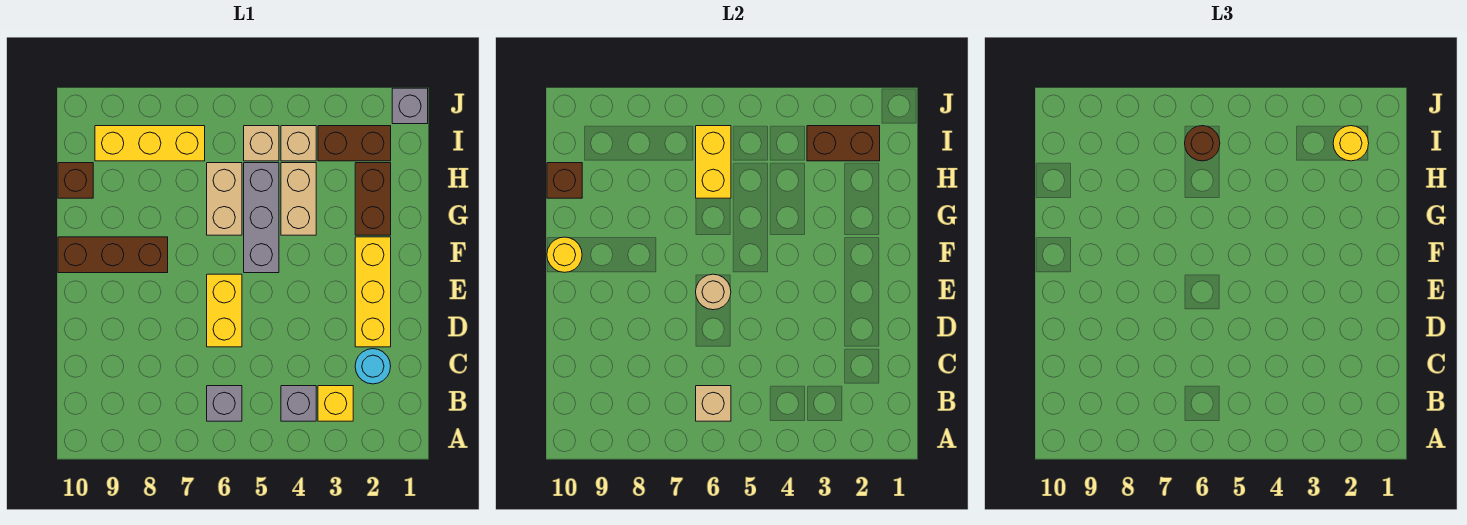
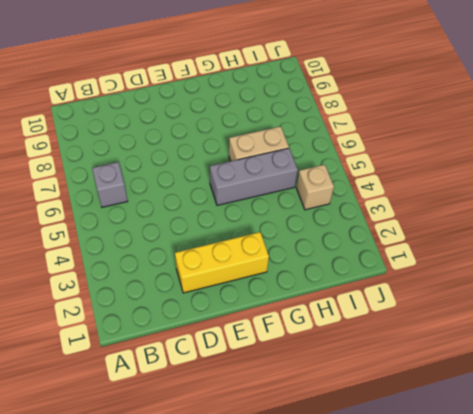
none -> yellow 1x1 brick [318,386,353,421]
none -> grey 1x1 brick [281,386,316,421]
none -> cyan 1x1 round brick [355,349,391,384]

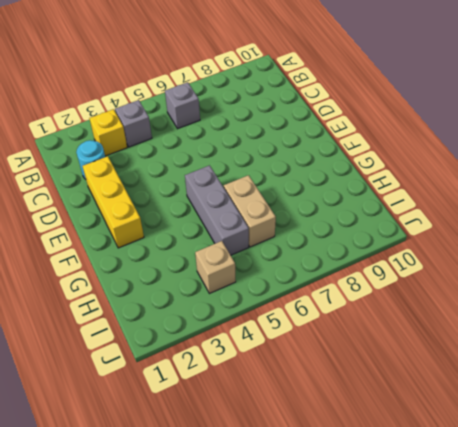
none -> yellow 1x2 brick [207,274,242,347]
none -> brown 1x3 brick [58,237,168,273]
none -> brown 1x2 brick [355,163,391,235]

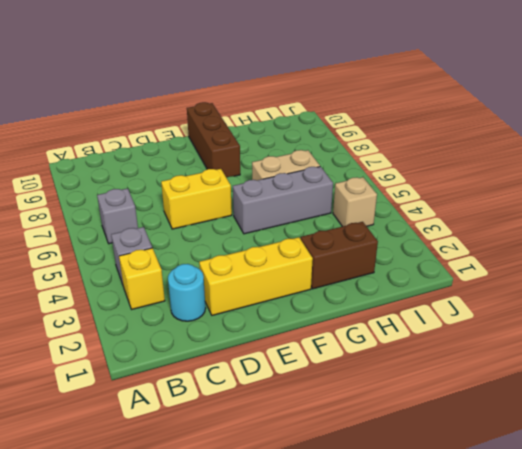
none -> tan 1x2 brick [281,163,316,235]
none -> brown 1x1 brick [58,163,93,198]
none -> brown 1x2 brick [318,126,391,161]

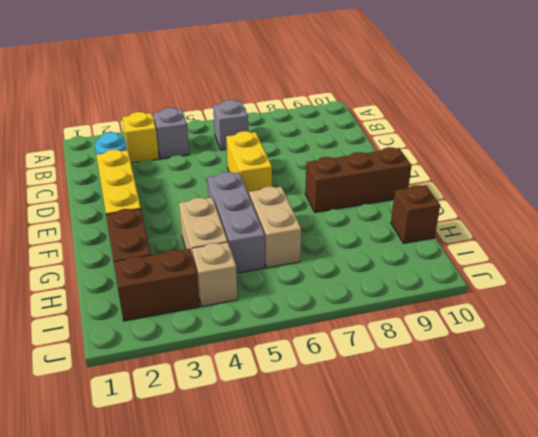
none -> tan 1x1 brick [244,126,279,161]
none -> yellow 1x3 brick [95,126,205,161]
none -> grey 1x1 brick [392,88,428,124]

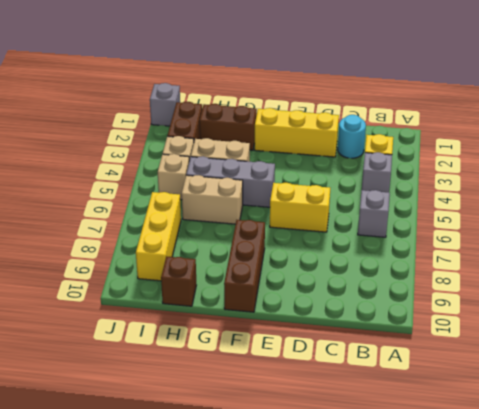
none -> tan 1x1 brick [696,386,731,421]
none -> tan 1x1 round brick [696,274,731,310]
none -> yellow 1x1 round brick [547,237,582,272]

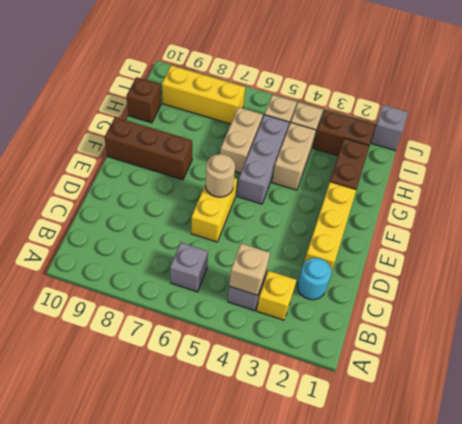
tan 1x1 brick [229,244,270,295] -> tan 1x1 brick moved to [696,386,731,421]
none -> yellow 1x1 round brick [547,237,582,272]
none -> yellow 1x2 brick [696,126,731,198]
none -> brown 1x1 brick [547,163,582,198]

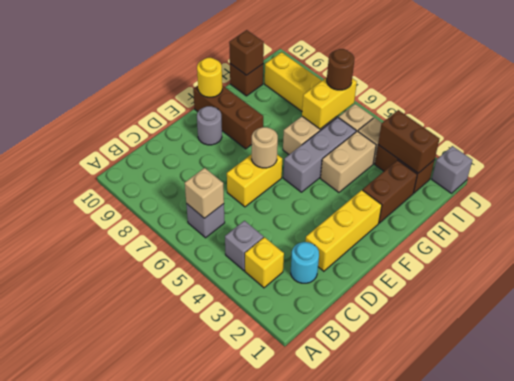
grey 1x1 round brick [197,106,222,145] -> none
none -> yellow 1x1 round brick [1333,126,1369,161]

